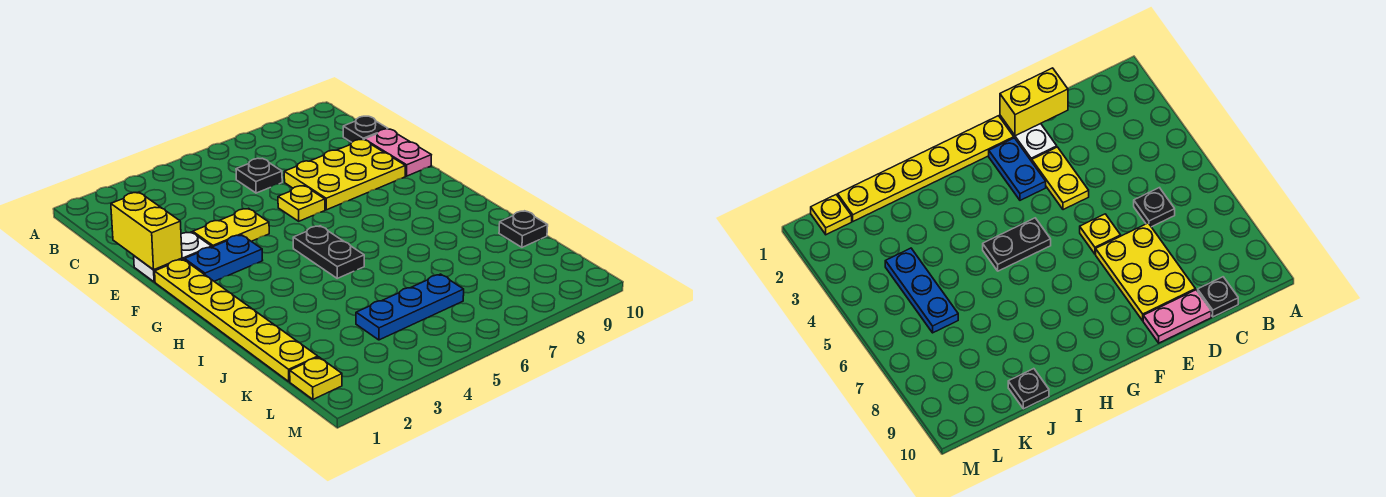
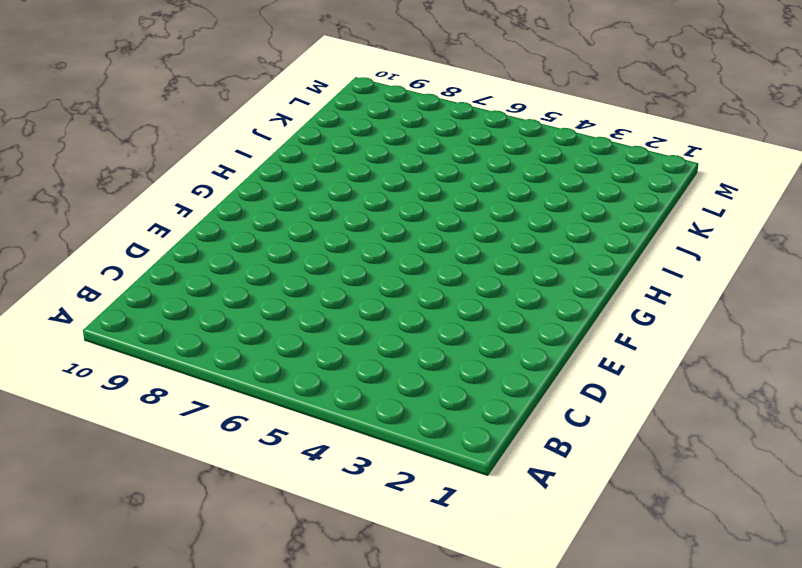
none -> black 1x1 plate [236,158,282,193]
none -> black 1x1 plate [343,116,388,142]
none -> yellow 2x3 plate [284,140,405,210]

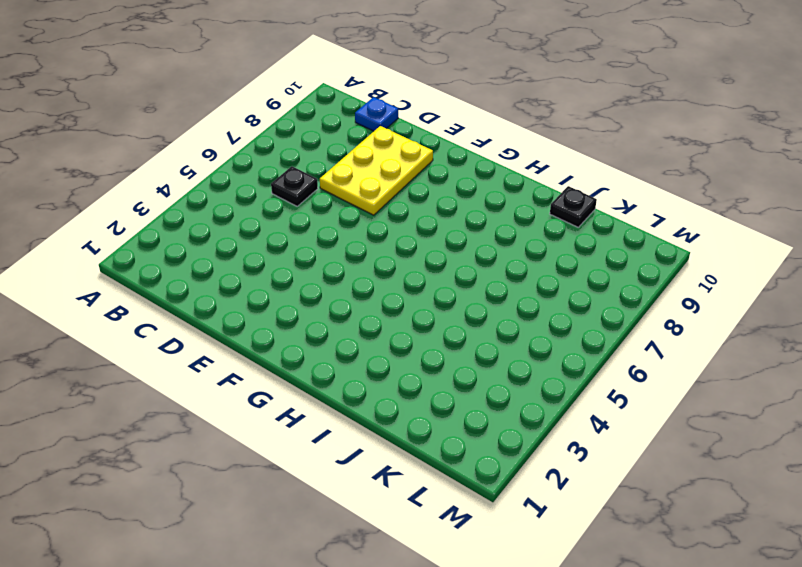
blue 1x1 plate [355,97,398,131] -> black 1x1 plate [343,116,388,142]
none -> pink 1x2 plate [364,129,431,176]
none -> white 1x2 plate [134,232,212,282]
none -> yellow 1x2 plate [193,208,269,247]

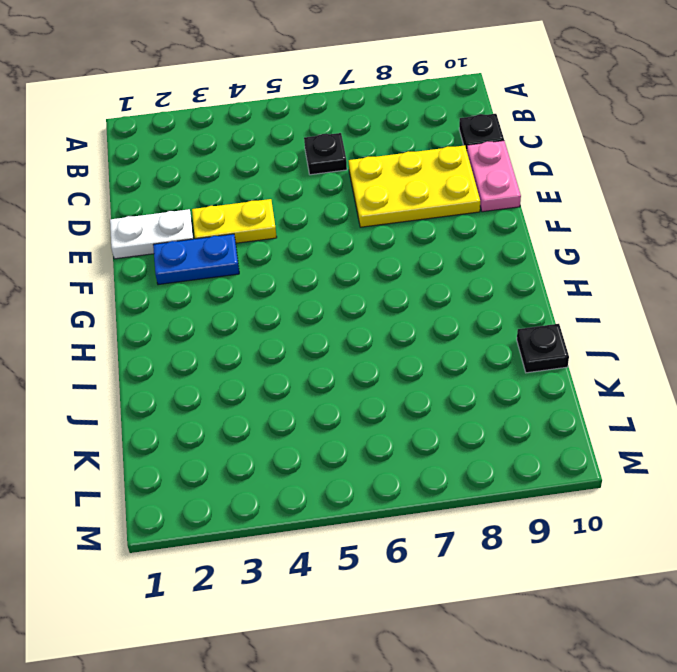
none -> yellow 1x1 plate [278,186,325,221]
none -> yellow 1x6 plate [155,259,318,381]
none -> black 1x2 plate [293,226,364,278]

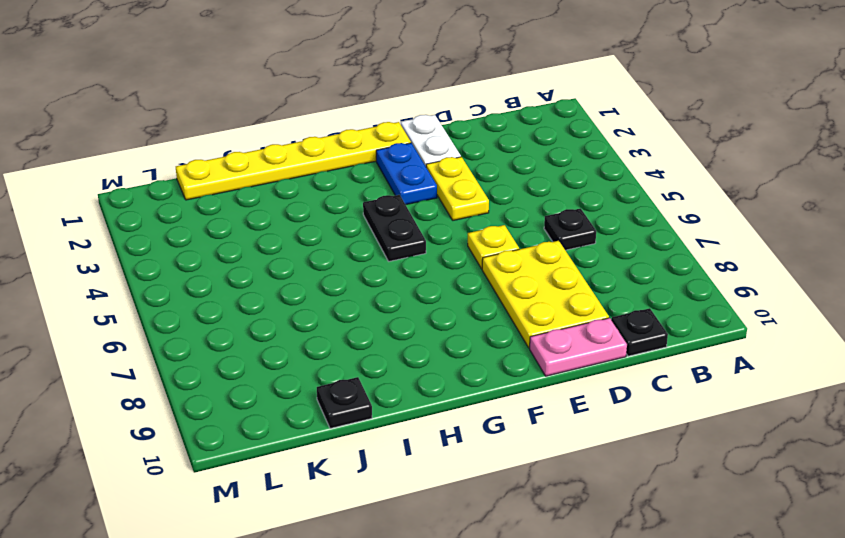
black 1x2 plate [363,195,426,261] -> black 1x2 plate turned to [293,226,364,278]
none -> blue 1x3 plate [356,274,464,340]
none -> yellow 1x1 plate [290,357,342,399]
none -> yellow 1x2 brick [111,192,182,270]

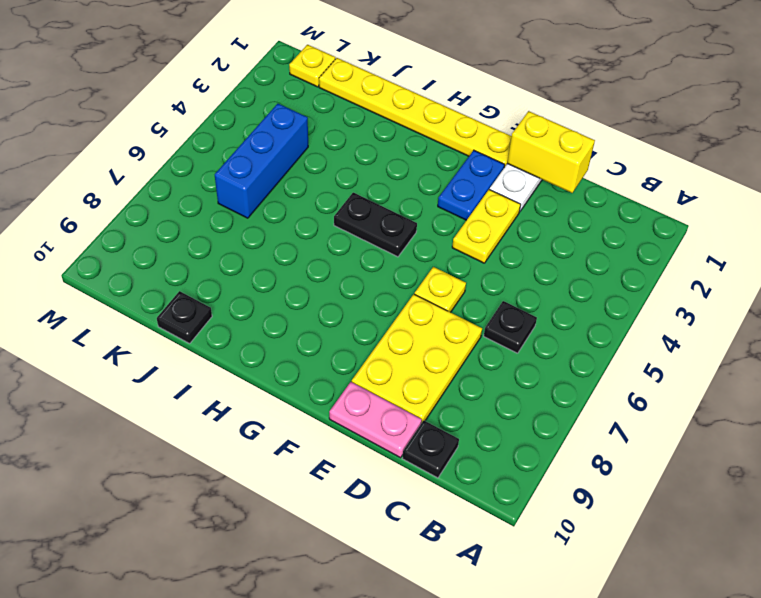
blue 1x3 brick [215,104,308,218] -> blue 1x3 plate [356,274,464,340]

